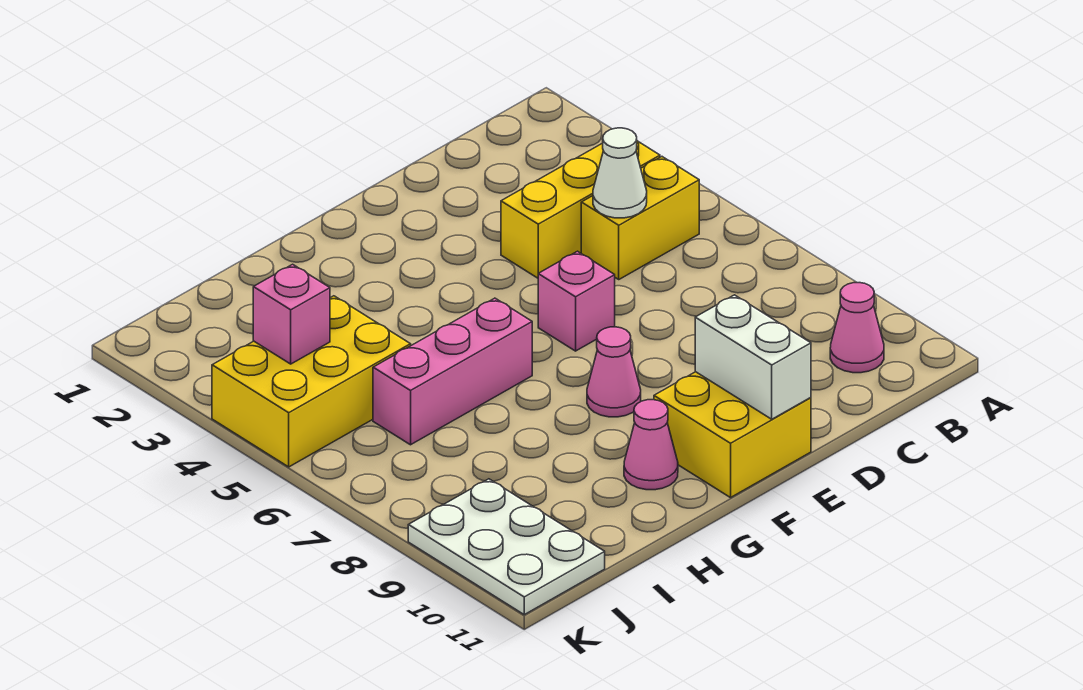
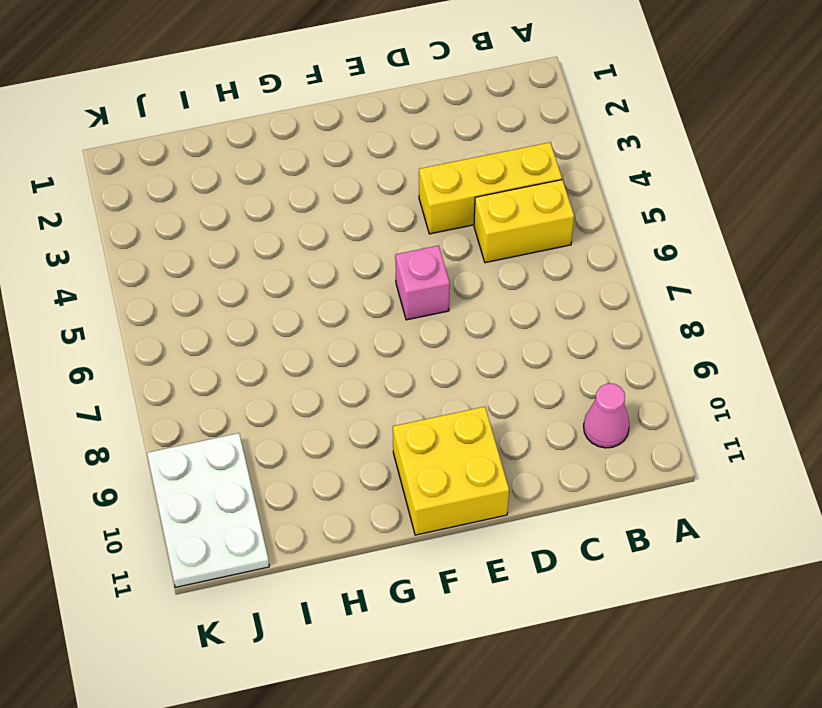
none -> pink 1x1 cone [587,327,641,417]
none -> pink 1x3 brick [373,298,532,445]
none -> pink 1x1 cone [624,400,678,490]

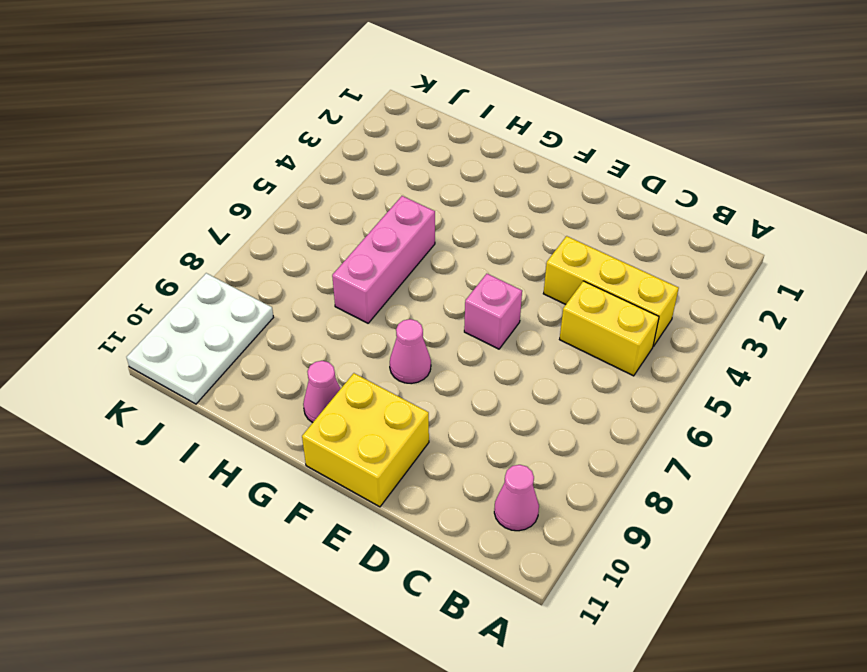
pink 1x3 brick [332,196,435,323] -> pink 1x3 brick turned to [373,298,532,445]
none -> yellow 2x3 brick [212,296,411,467]
none -> white 1x1 cone [593,128,647,218]
none -> white 1x2 brick [695,295,811,419]

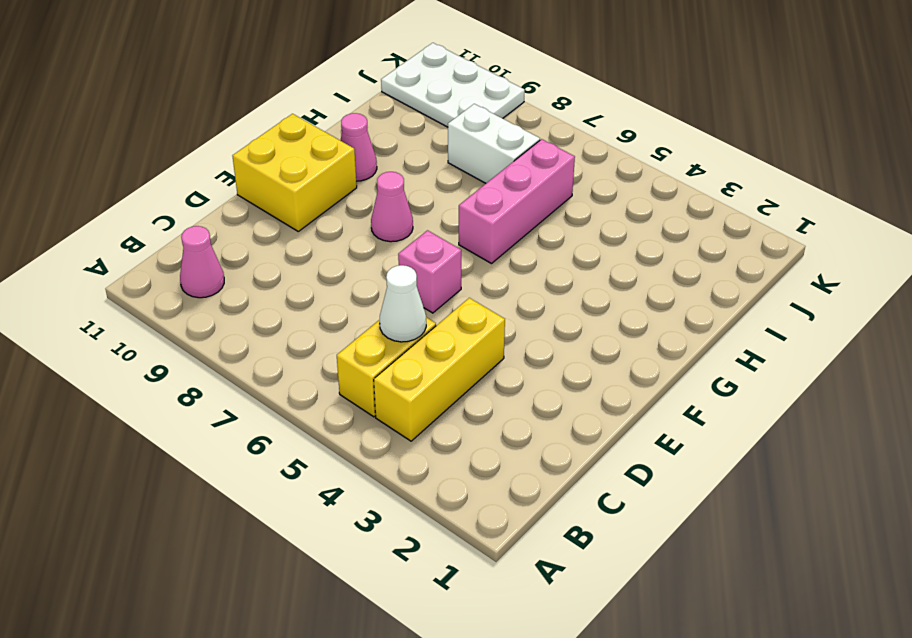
white 1x2 brick [448,104,540,183] -> white 1x2 brick moved to [695,295,811,419]
none -> yellow 2x3 brick [212,296,411,467]
none -> pink 1x1 brick [253,264,330,364]

